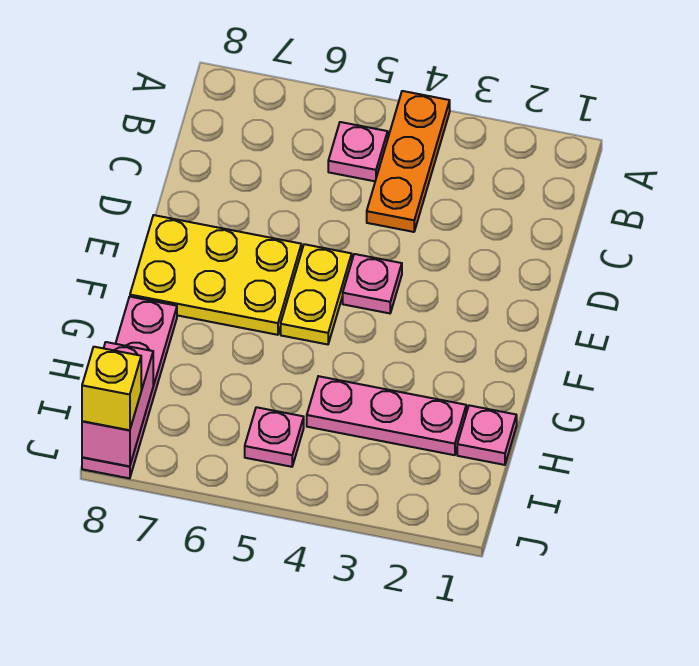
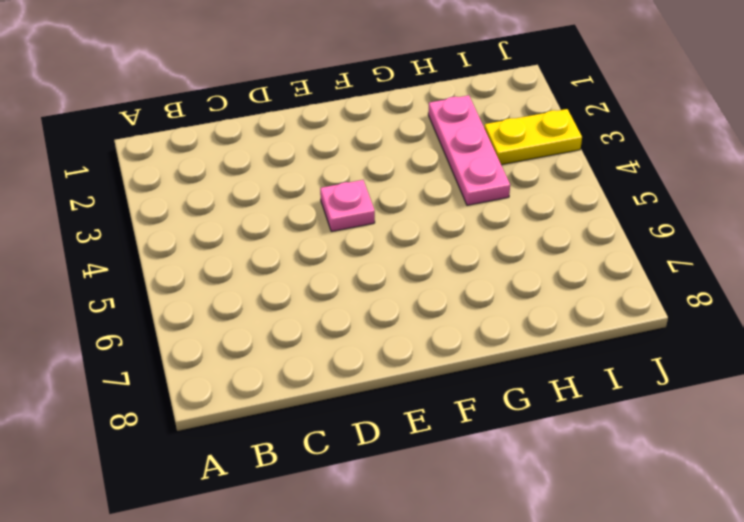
yellow 1x2 plate [484,109,582,165] -> yellow 1x2 plate moved to [281,244,352,344]
none -> orange 1x3 plate [367,91,450,232]
none -> pink 1x1 plate [328,122,388,181]

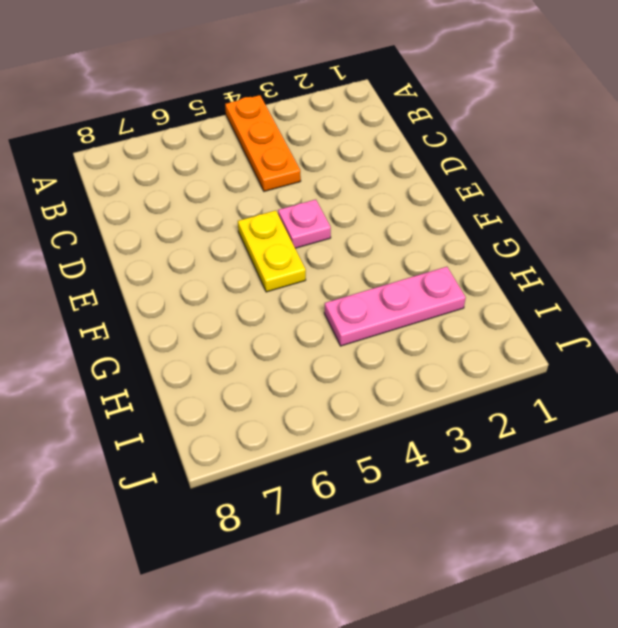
none -> pink 1x1 plate [328,122,388,181]
none -> yellow 2x3 plate [130,215,301,335]

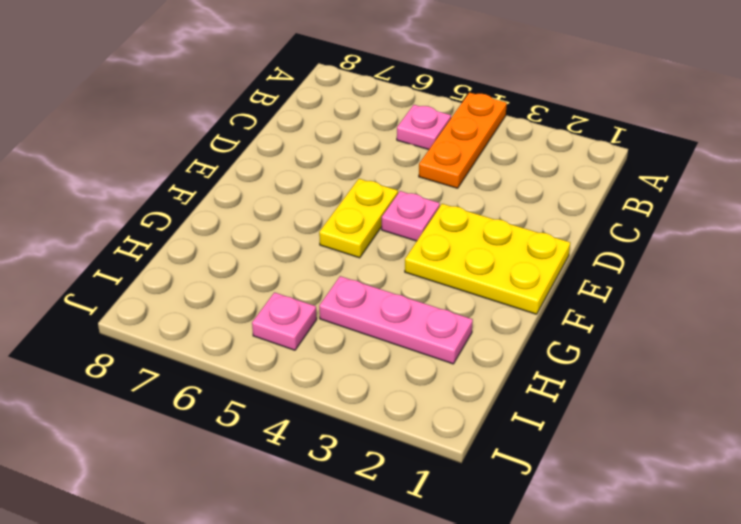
yellow 2x3 plate [405,204,570,314] -> yellow 2x3 plate moved to [130,215,301,335]
none -> pink 1x4 plate [82,297,177,478]
none -> pink 1x1 plate [457,405,517,465]

